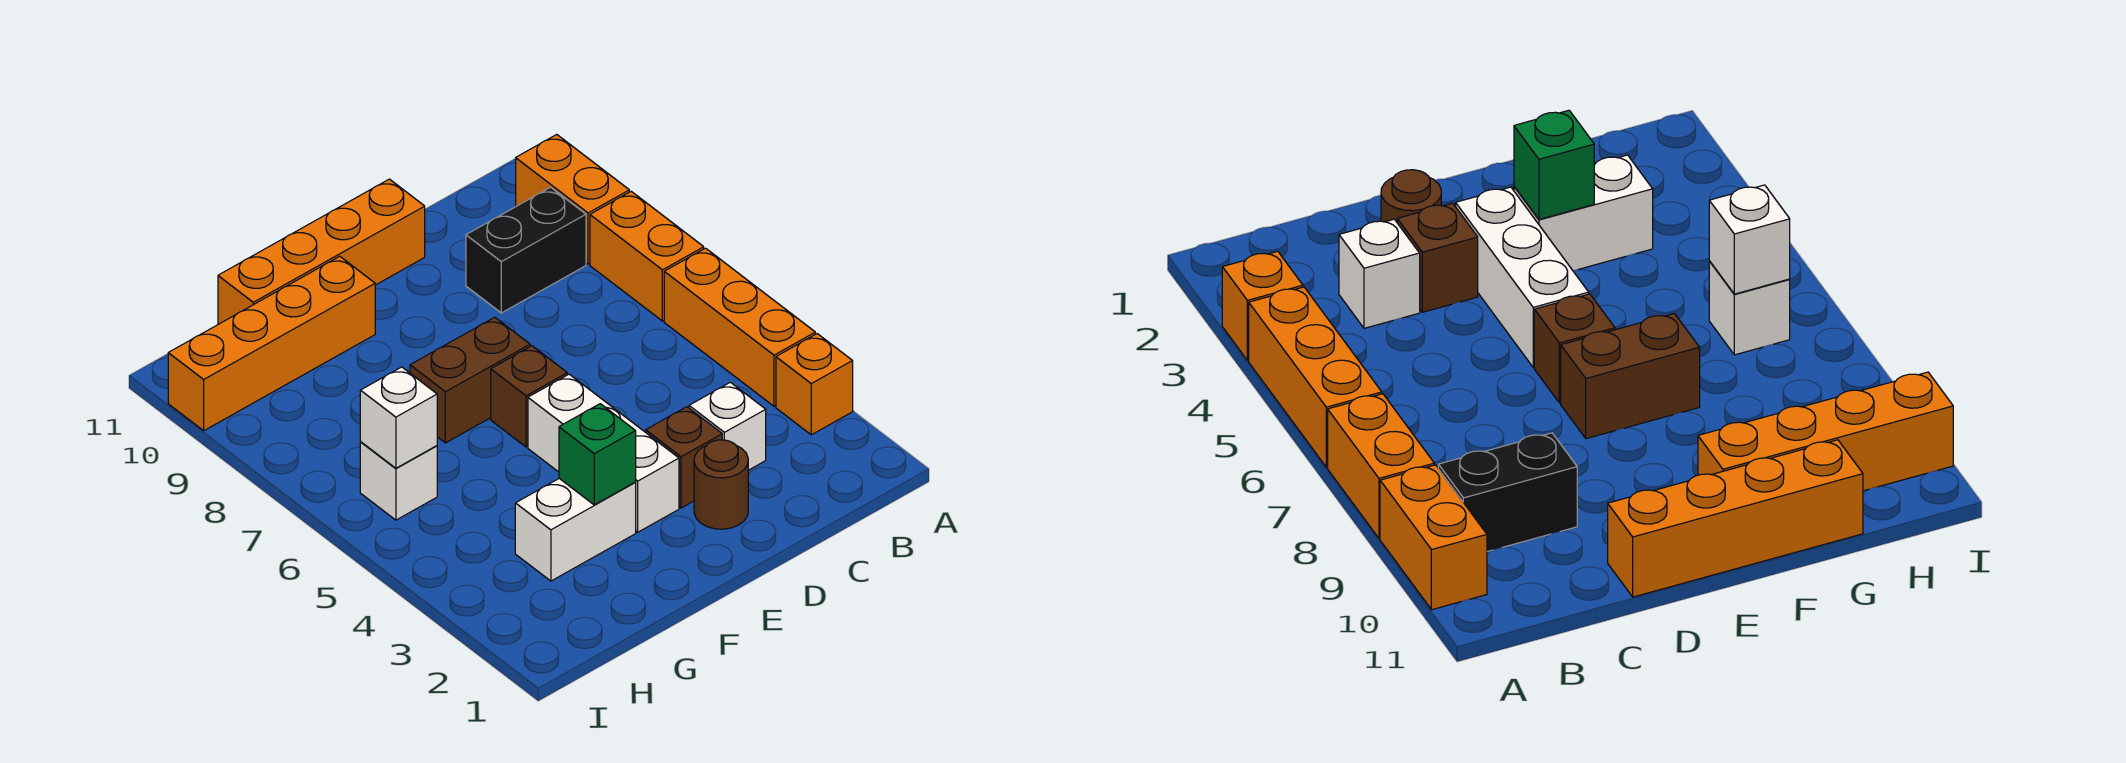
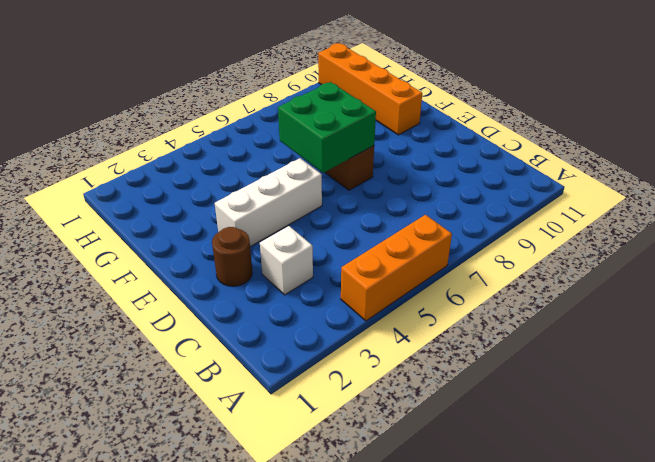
green 2x2 brick [278,82,376,173] -> none
none -> orange 1x1 brick [776,334,853,435]
none -> orange 1x2 brick [590,191,704,321]
none -> orange 1x2 brick [516,135,629,264]

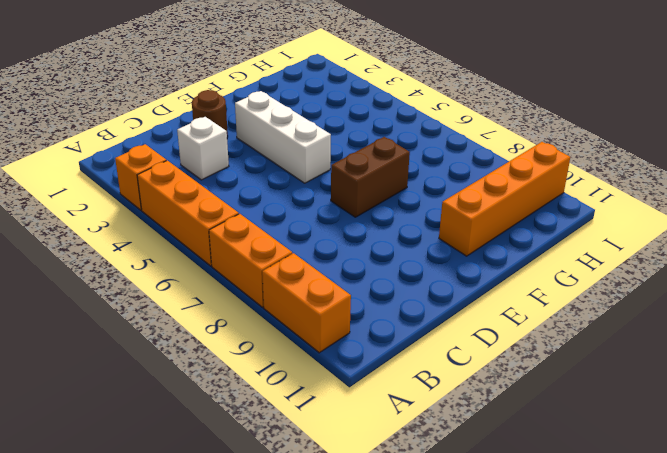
none -> black 1x2 brick [466,187,586,313]
none -> brown 1x1 brick [646,407,722,508]
none -> orange 1x4 brick [218,179,425,324]

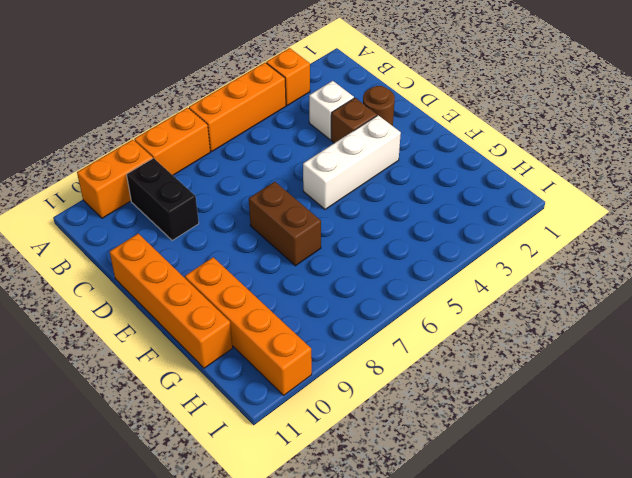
none -> brown 1x1 brick [491,346,567,447]
none -> white 1x2 brick [515,479,636,581]
none -> white 1x1 brick [360,442,437,520]

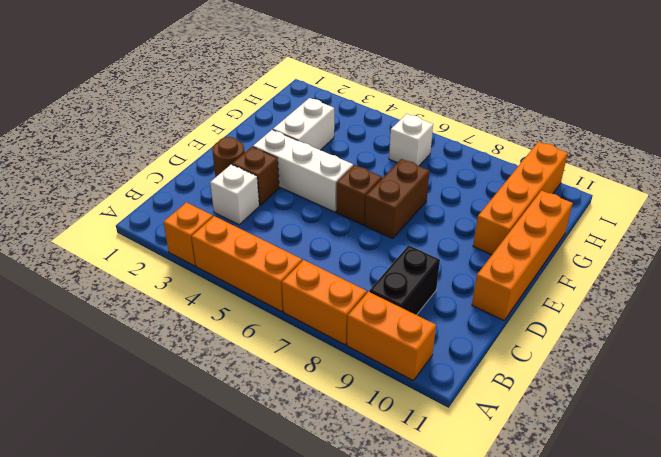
none -> green 1x1 brick [559,404,636,505]
none -> white 1x1 brick [360,367,437,468]

